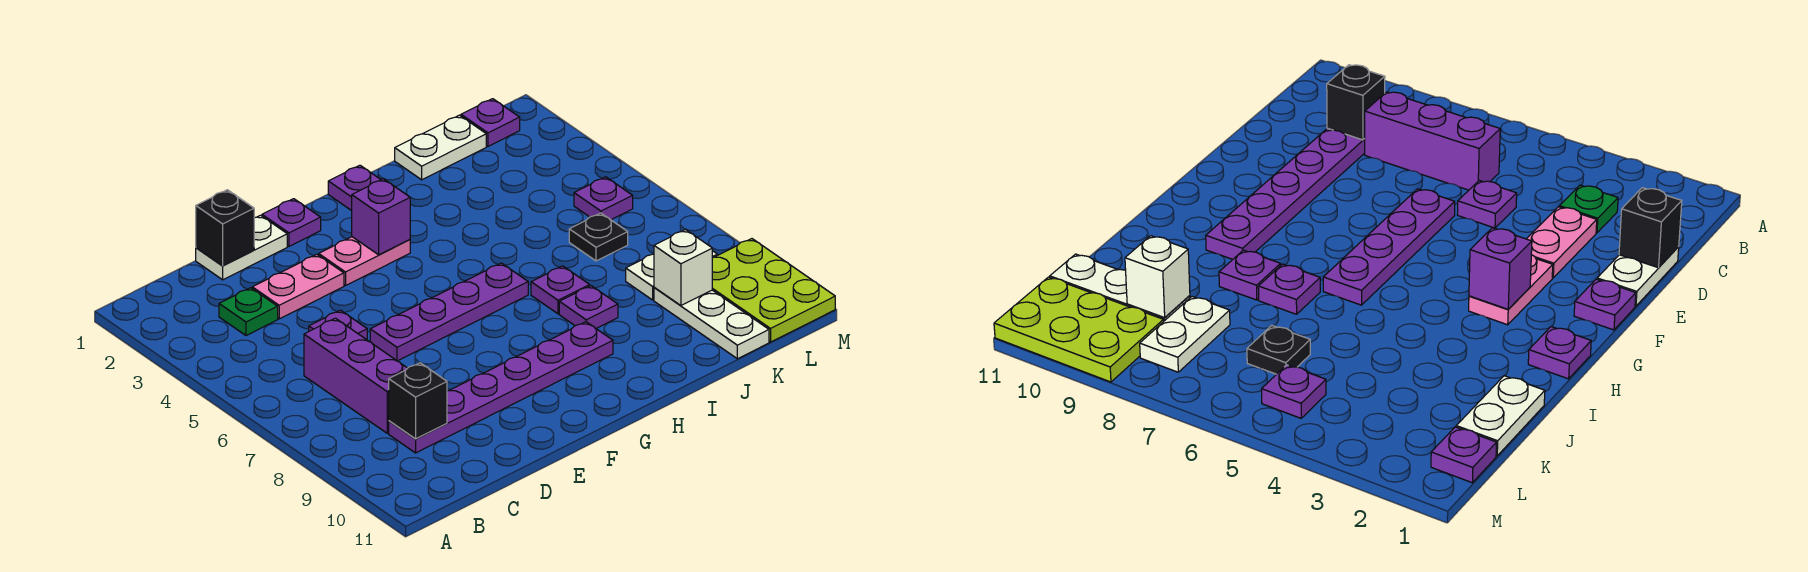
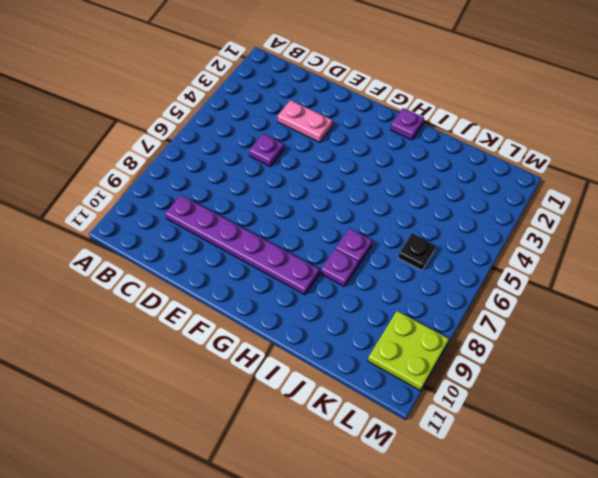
lime 2x2 plate [368,311,449,391] -> lime 2x3 plate [712,239,835,342]
none -> green 1x1 plate [219,288,278,336]
none -> purple 1x3 brick [304,318,407,433]
none -> white 1x2 plate [196,215,287,280]

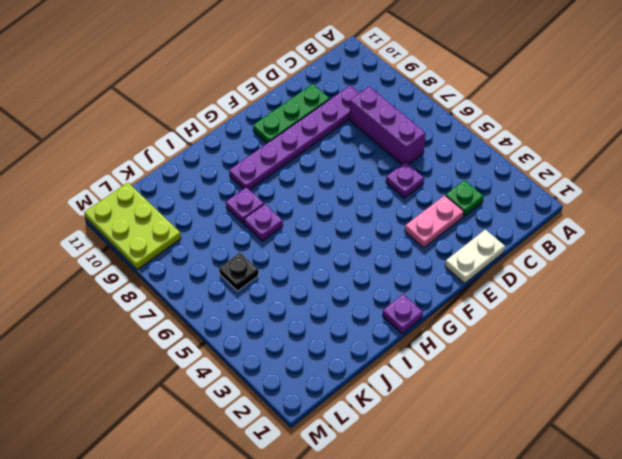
green 1x3 plate [253,84,330,143] -> none
none -> purple 1x4 plate [370,263,528,361]
none -> purple 1x1 plate [262,199,321,246]
none -> pink 1x2 plate [319,237,410,286]

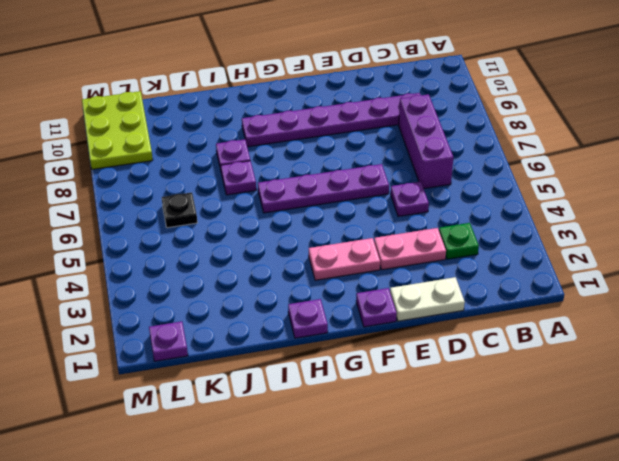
none -> white 1x2 plate [395,115,486,180]
none -> white 1x2 plate [626,251,717,300]
none -> white 1x3 plate [654,287,769,359]

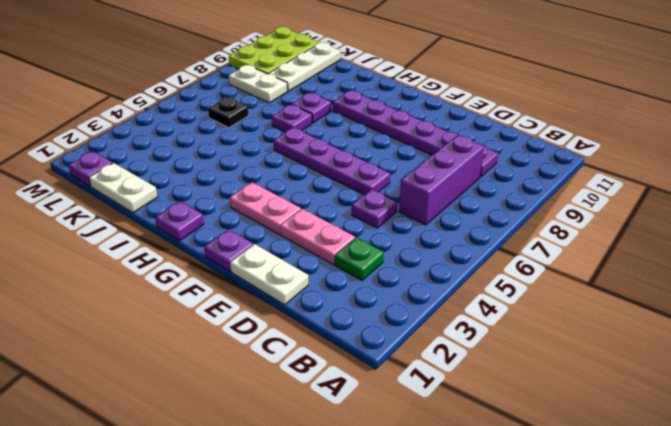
none -> purple 1x1 plate [574,177,633,220]
none -> black 1x1 brick [389,363,447,439]
none -> black 1x1 brick [196,190,254,266]

